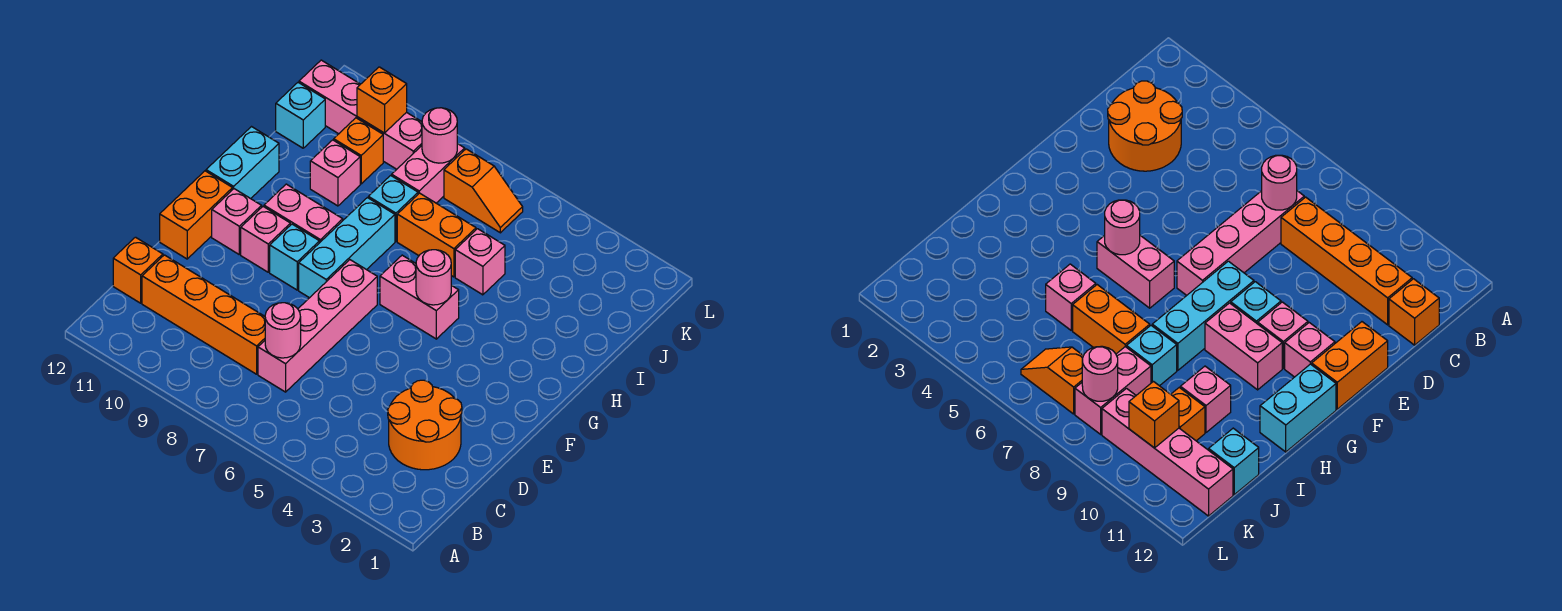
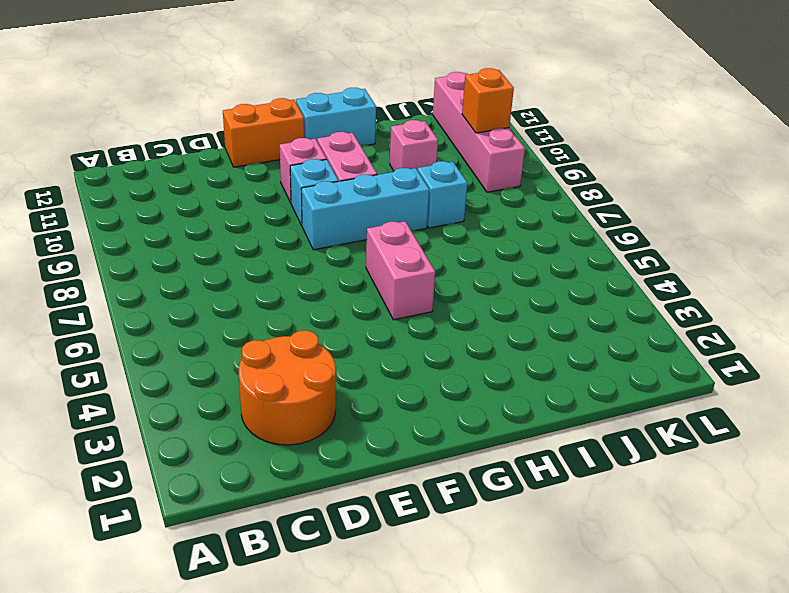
none -> pink 1x4 brick [258,260,377,392]
none -> orange 1x4 brick [142,255,265,374]
none -> orange 1x1 brick [113,237,163,303]

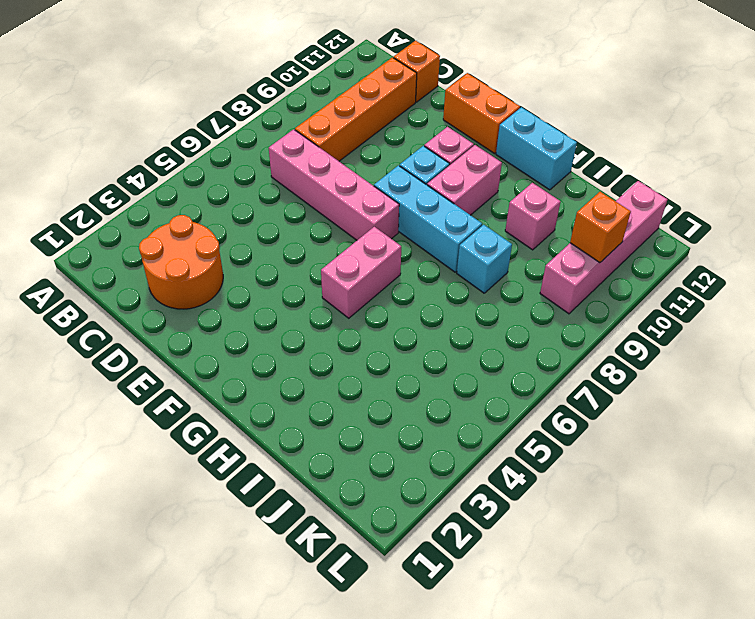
none -> pink 1x1 brick [212,189,262,254]
none -> pink 1x1 brick [455,229,505,295]
none -> orange 1x2 brick [397,193,476,277]

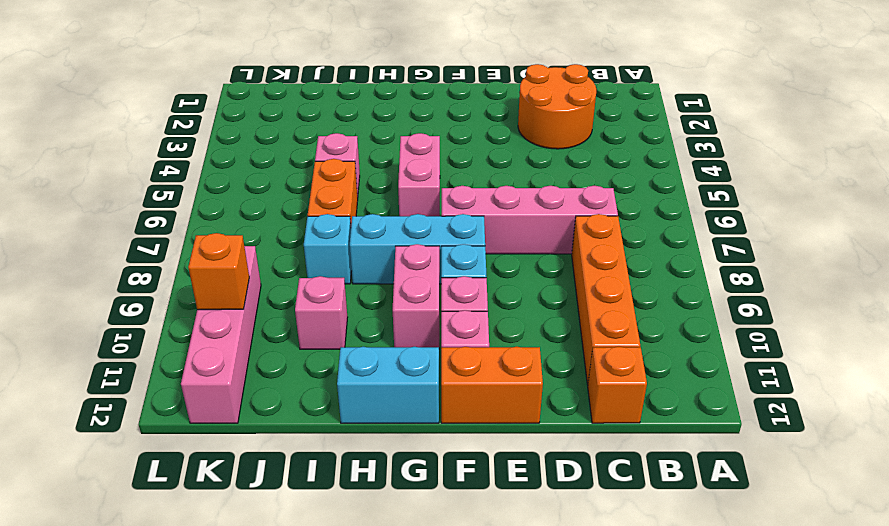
none -> pink 1x2 brick [392,144,465,203]
none -> orange 1x1 brick [334,118,383,184]
none -> cyan 1x1 brick [276,83,325,148]

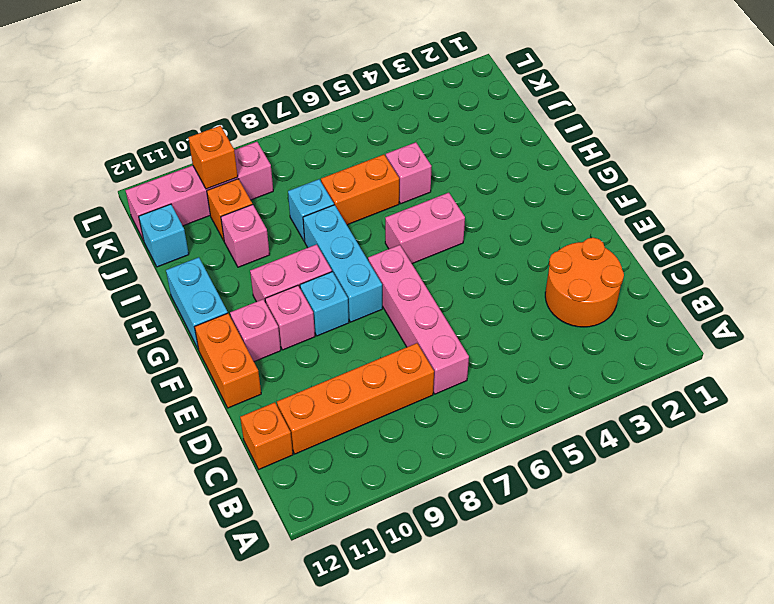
none -> pink 1x2 brick [392,144,465,203]
none -> orange 1x2 slope [444,149,523,233]
none -> pink 1x1 round brick [265,303,301,358]

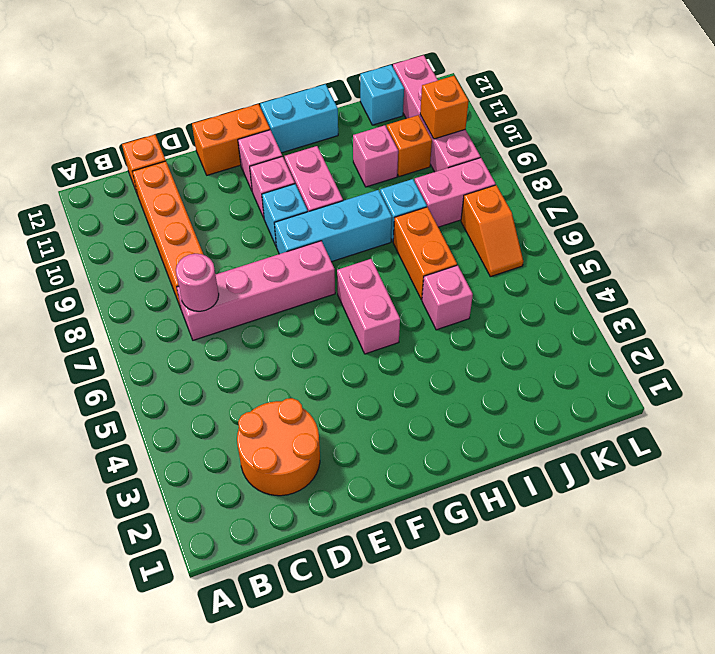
none -> pink 1x1 round brick [416,250,451,305]
none -> pink 1x1 round brick [422,108,457,163]

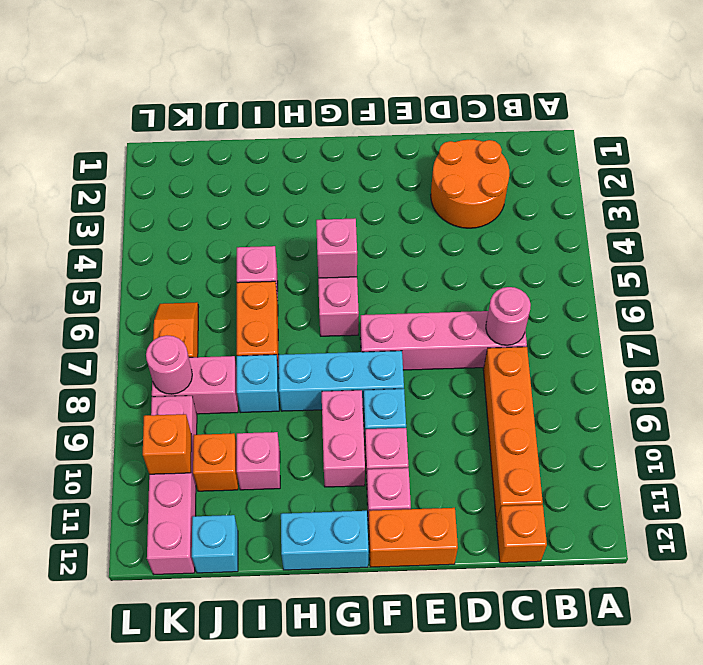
pink 1x1 brick [316,219,357,278] -> pink 1x1 round brick [416,250,451,305]

